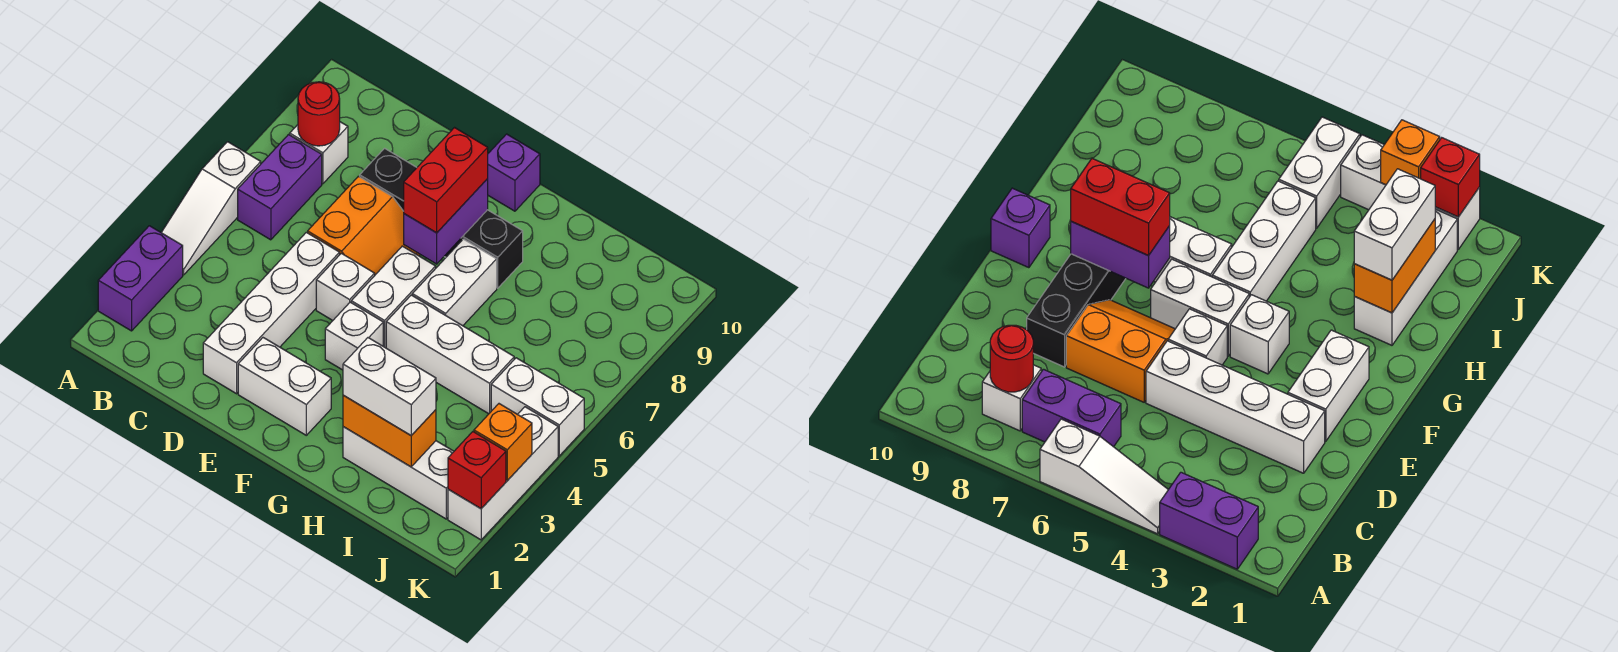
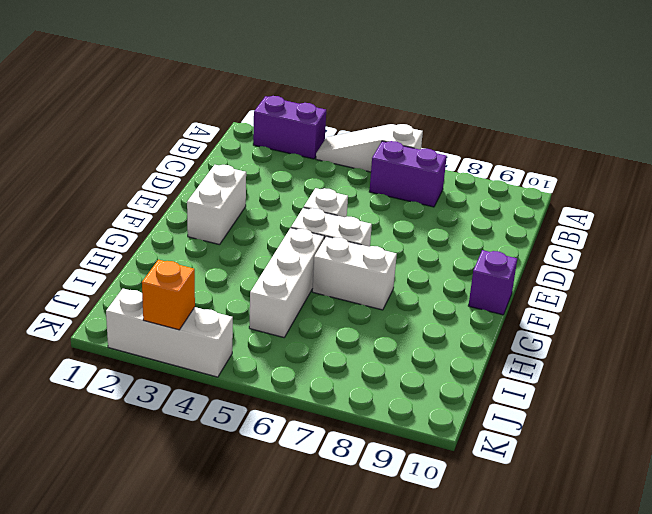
none -> white 1x1 brick [290,122,348,184]
none -> white 1x4 brick [203,232,340,394]
none -> orange 2x2 slope [308,176,420,275]

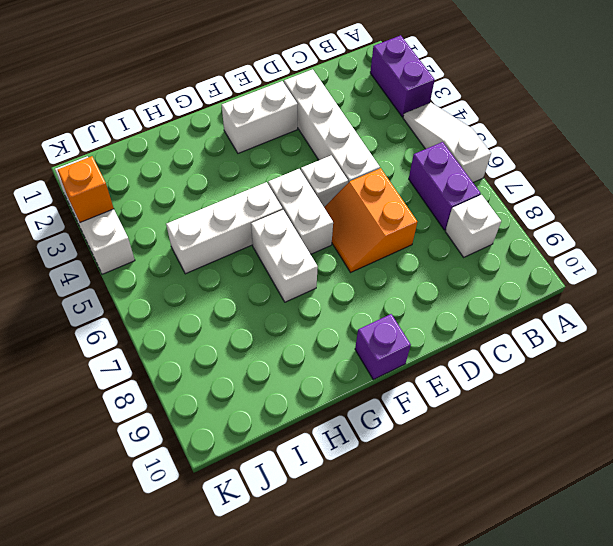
none -> black 1x4 brick [360,148,523,288]
none -> white 1x1 brick [325,302,383,370]
none -> white 1x3 brick [343,427,454,519]

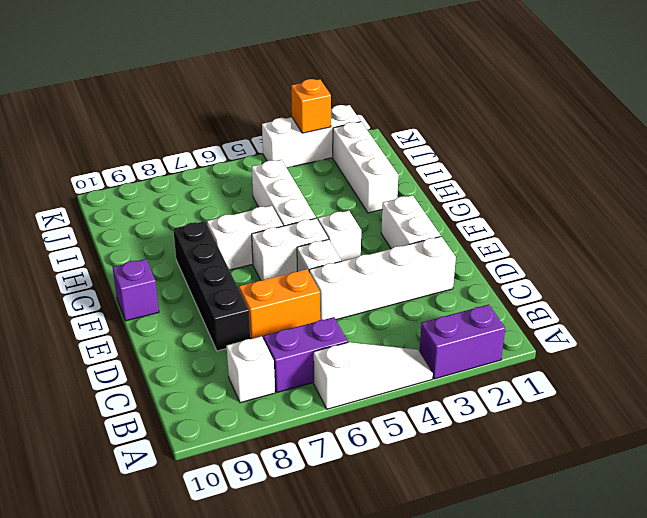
none -> white 1x2 brick [491,358,584,456]
none -> red 1x1 round brick [298,82,340,146]
none -> purple 1x2 brick [404,179,488,264]

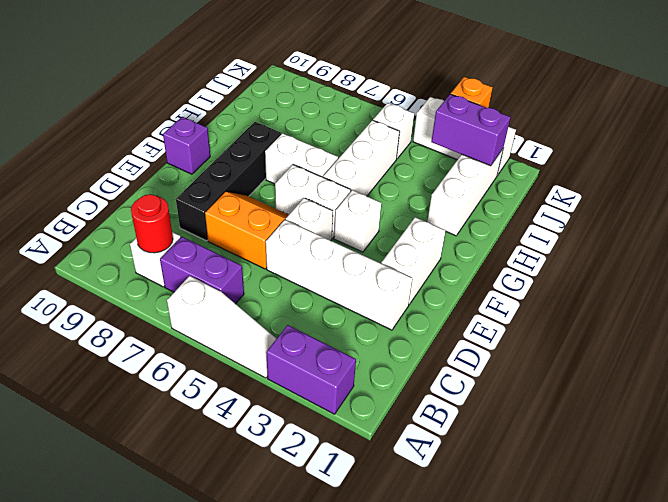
purple 1x2 brick [431,94,511,166] -> purple 1x2 brick moved to [404,179,488,264]
white 1x1 brick [373,103,414,159] -> white 1x2 brick [491,358,584,456]
none -> orange 1x2 brick [343,395,436,467]
none -> red 1x1 brick [448,432,506,509]
none -> red 1x2 brick [404,128,488,233]

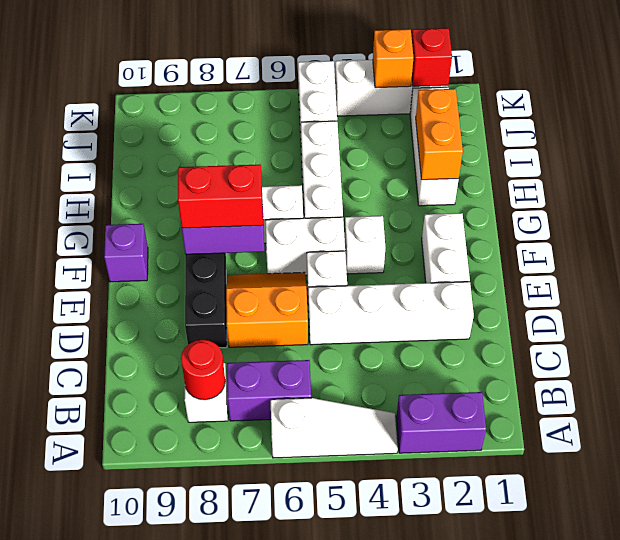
none -> white 1x2 brick [343,338,436,436]

